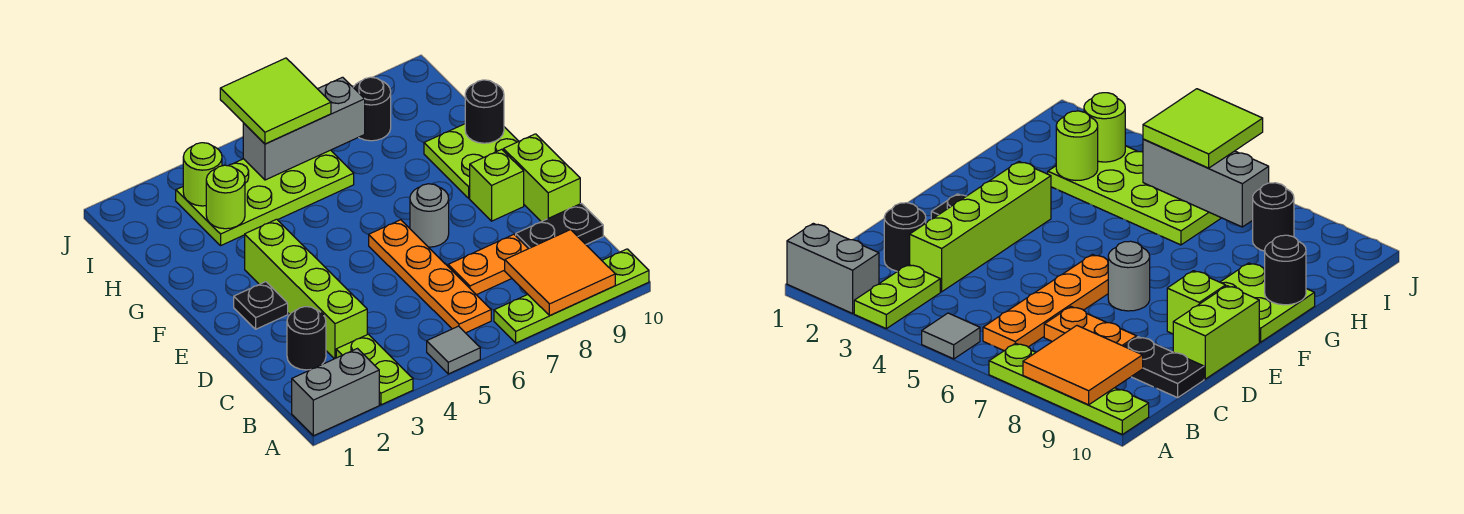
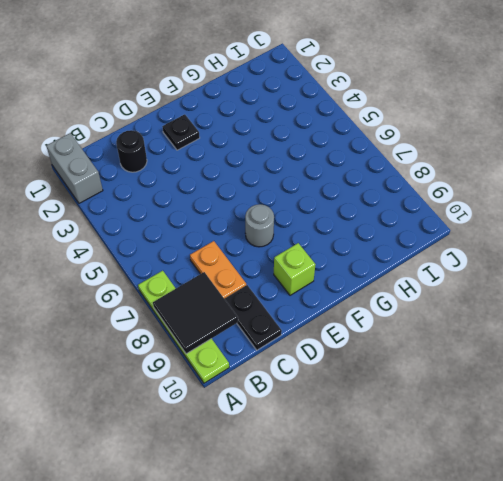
black 2x2 tile [153,272,238,354] -> orange 2x2 tile [505,230,615,316]
none -> lime 1x2 plate [336,334,413,405]
none -> grey 1x1 tile [427,326,480,374]
none -> orange 1x4 plate [369,220,491,333]

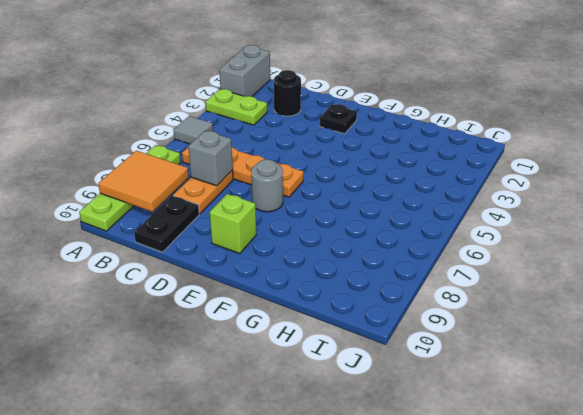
grey 1x1 brick [188,131,233,186] -> none
none -> lime 1x4 brick [245,219,367,359]
none -> lime 1x2 brick [503,134,580,222]
none -> lime 2x2 plate [424,124,519,198]

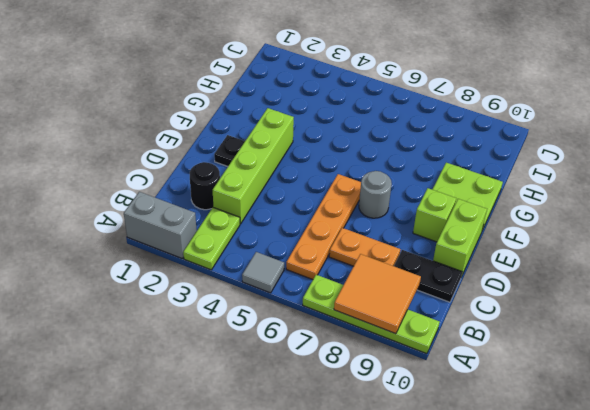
none -> lime 2x4 plate [176,150,354,245]
none -> black 1x1 round brick [353,77,391,141]
none -> black 1x1 round brick [465,80,504,143]

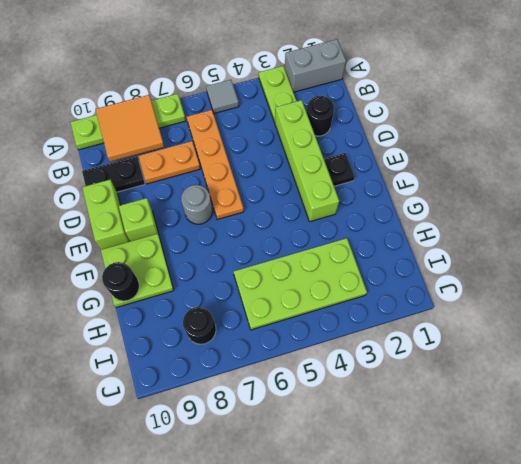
none -> lime 1x1 round brick [206,165,245,229]
none -> lime 1x1 round brick [183,143,222,206]
none -> grey 1x3 brick [243,77,365,180]

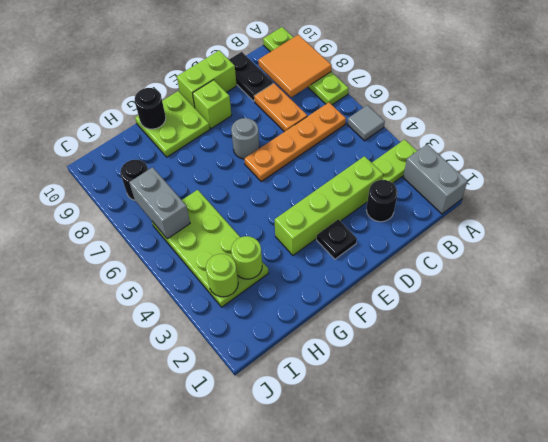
grey 1x2 brick [129,167,190,239] -> grey 1x3 brick [243,77,365,180]
none -> lime 2x2 tile [220,58,331,144]

